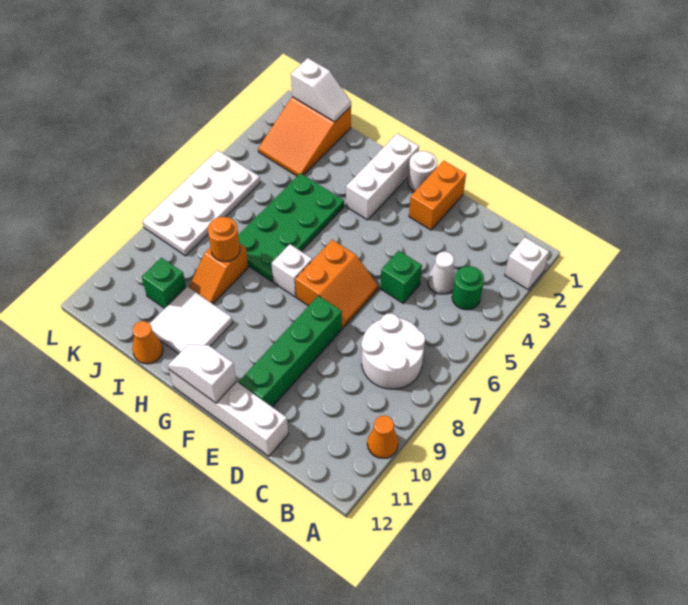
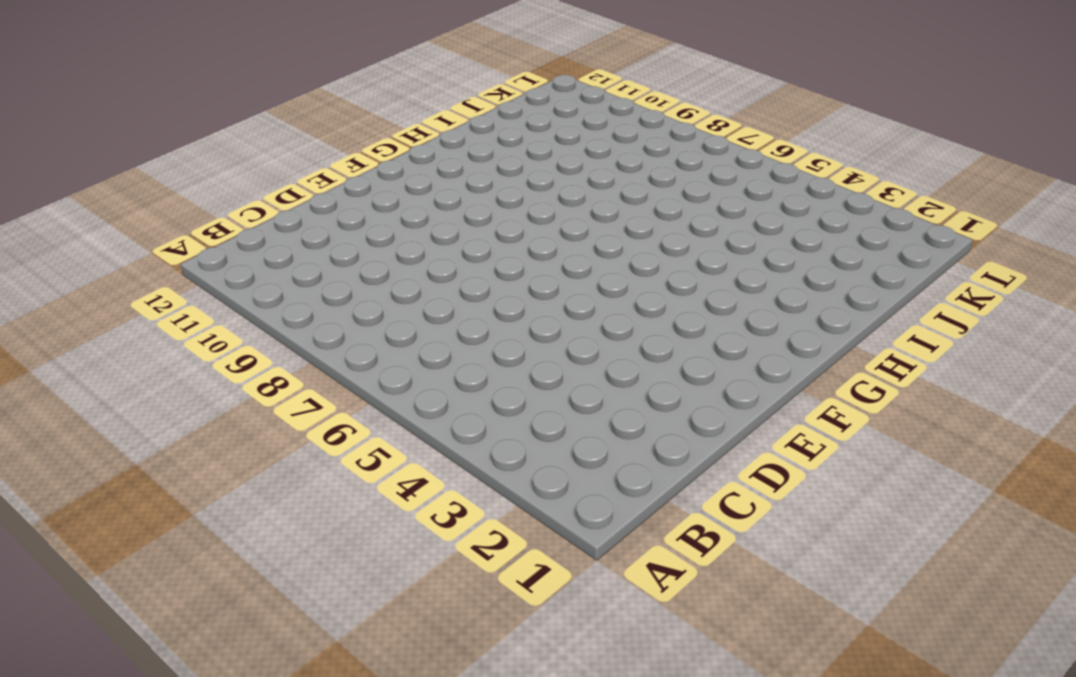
none -> white 1x1 brick [505,237,549,290]
none -> orange 1x1 cone [367,416,398,458]
none -> green 1x1 round brick [452,266,484,310]

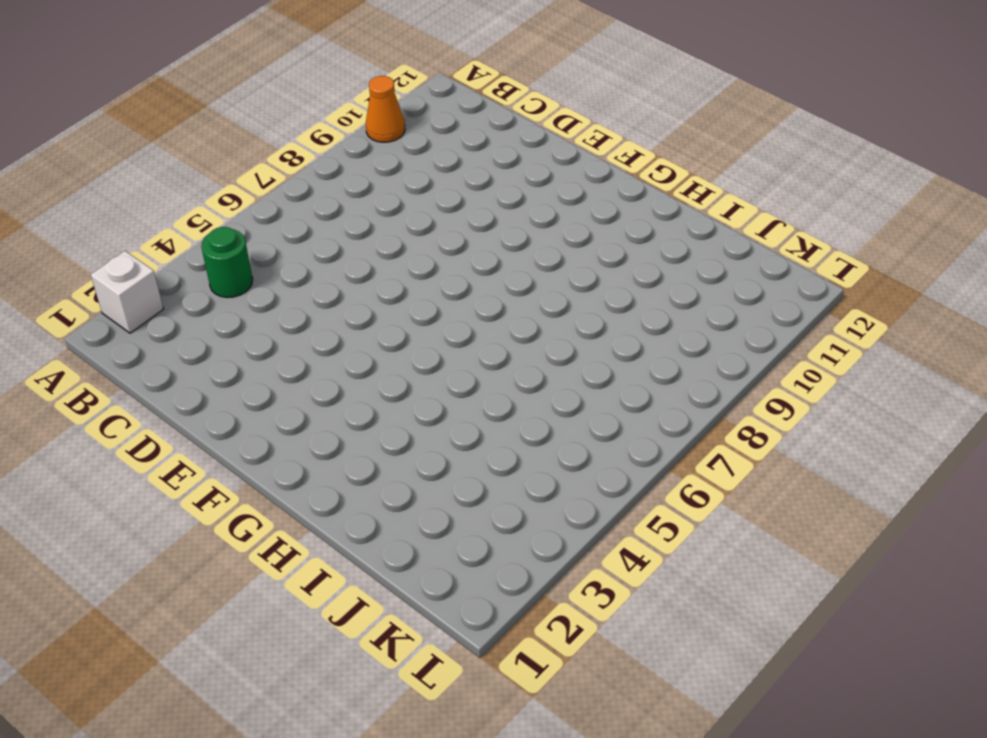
none -> white 2x2 round brick [361,313,425,389]
none -> white 1x1 cone [428,252,455,294]
none -> green 1x1 brick [380,250,422,303]

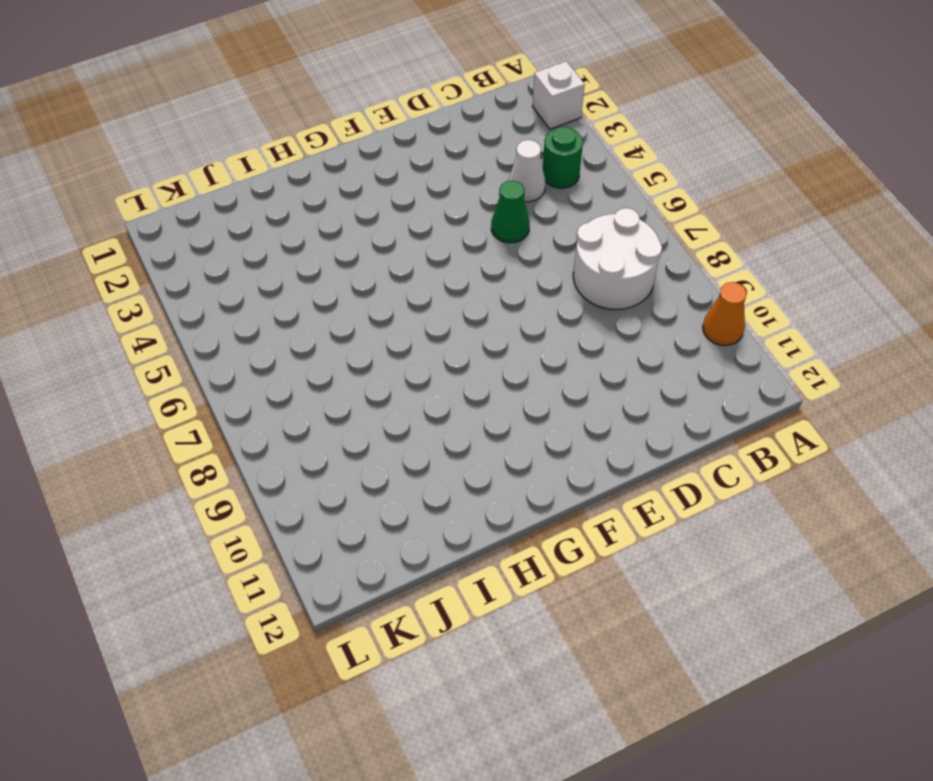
green 1x1 cone [491,180,530,243] -> green 1x1 brick [380,250,422,303]
none -> white 1x4 brick [169,370,288,456]
none -> orange 1x2 brick [409,161,466,230]
none -> orange 2x2 slope [295,240,378,328]

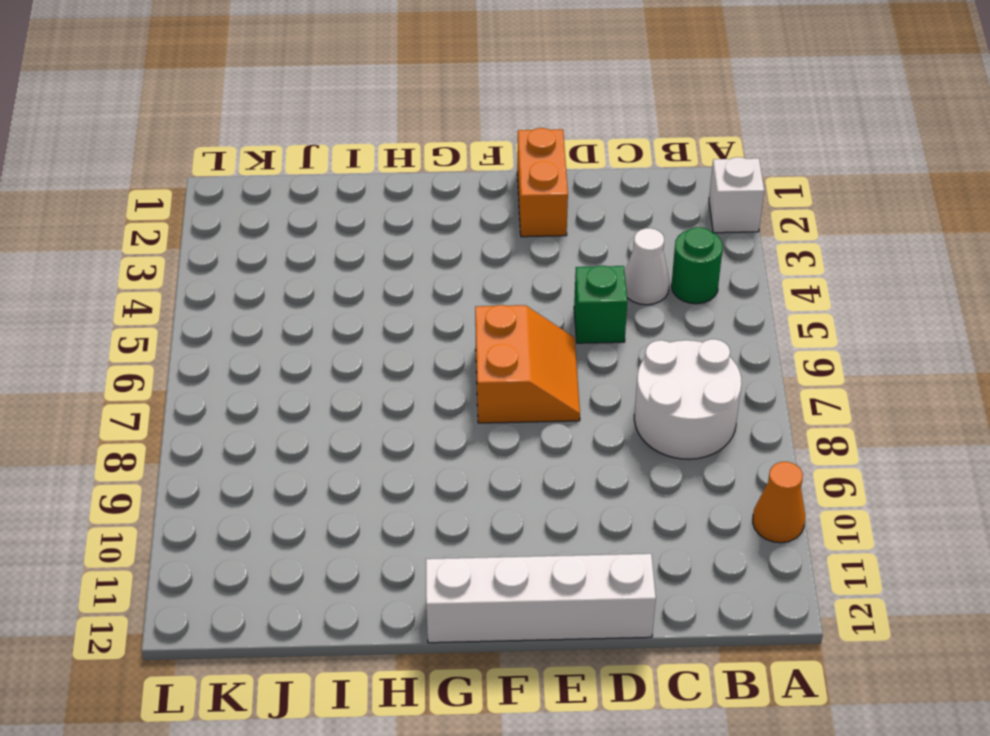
none -> green 1x4 brick [239,296,342,407]
none -> white 1x1 round brick [408,151,437,192]
none -> white 1x3 brick [346,133,419,220]

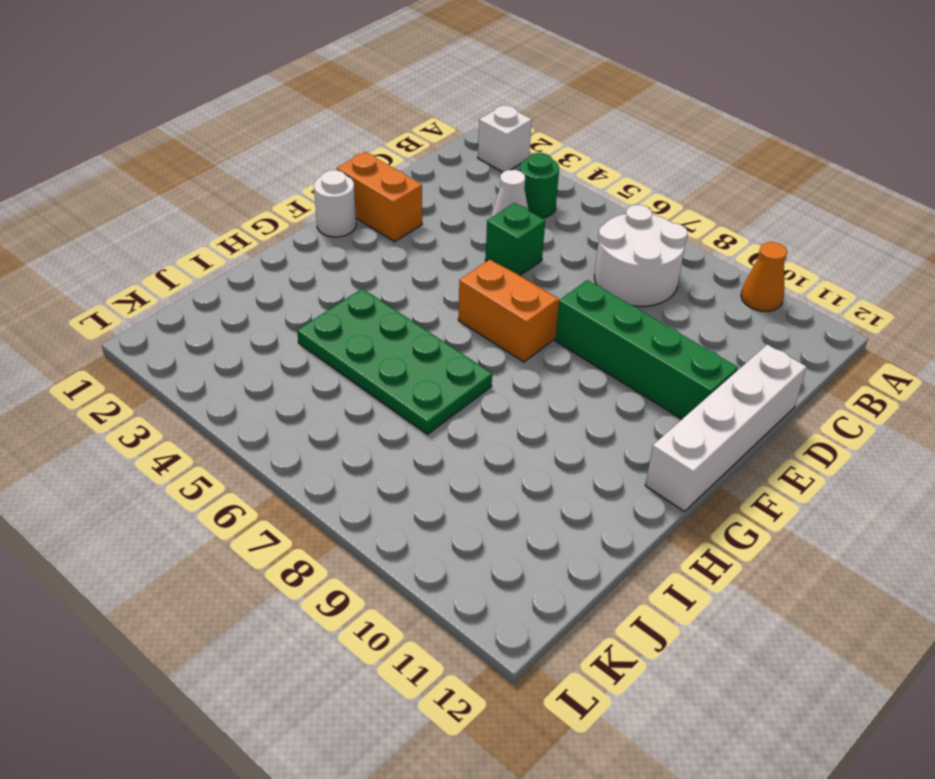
none -> white 1x3 brick [346,133,419,220]
none -> white 1x1 brick [272,244,312,297]
none -> white 2x2 tile [150,287,232,354]

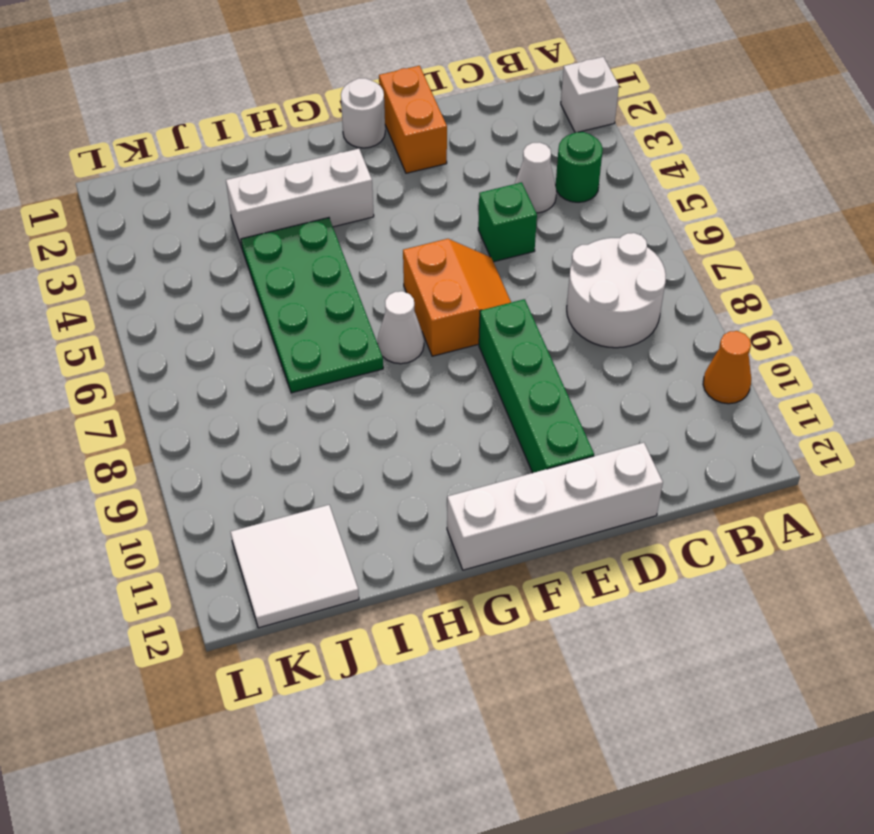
white 1x3 brick [226,149,374,247] -> white 1x3 brick turned to [346,133,419,220]
white 1x1 cone [378,291,424,364] -> white 1x1 brick [272,244,312,297]
white 2x2 tile [231,505,359,628] -> white 2x2 tile moved to [150,287,232,354]
none -> orange 1x2 slope [189,243,249,304]
none -> orange 1x1 cone [133,321,163,364]
none -> orange 2x3 slope [258,97,351,176]

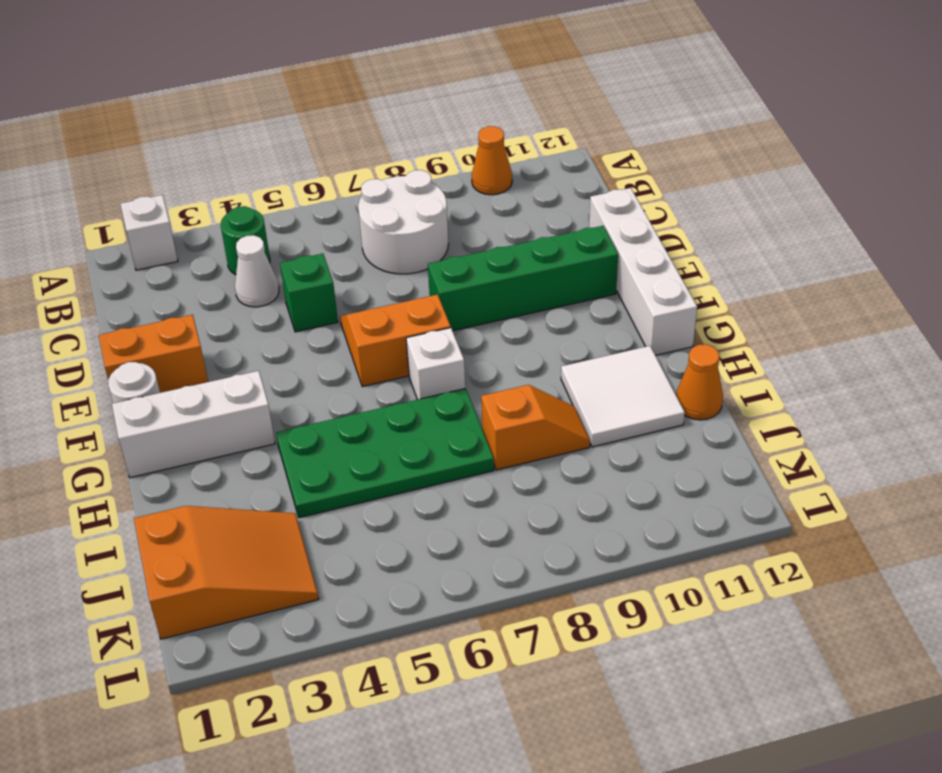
none -> green 1x1 brick [142,258,186,308]
none -> white 2x4 plate [142,150,260,256]
none -> white 1x2 slope [168,344,236,403]

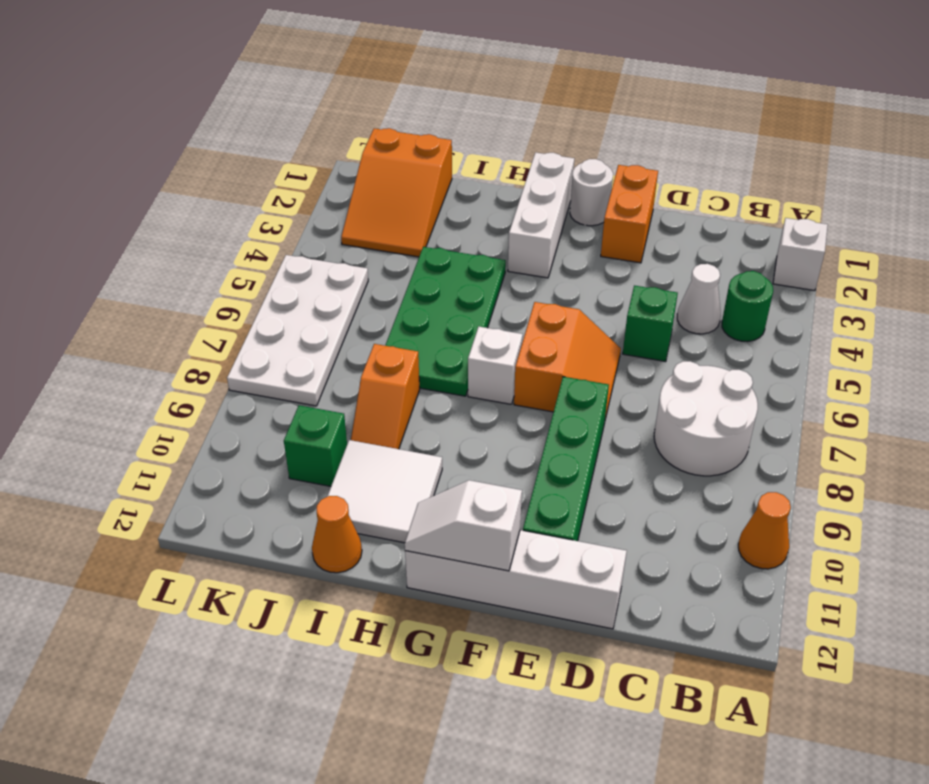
none -> orange 1x1 round brick [208,217,240,262]
none -> white 1x2 slope [291,58,351,122]

